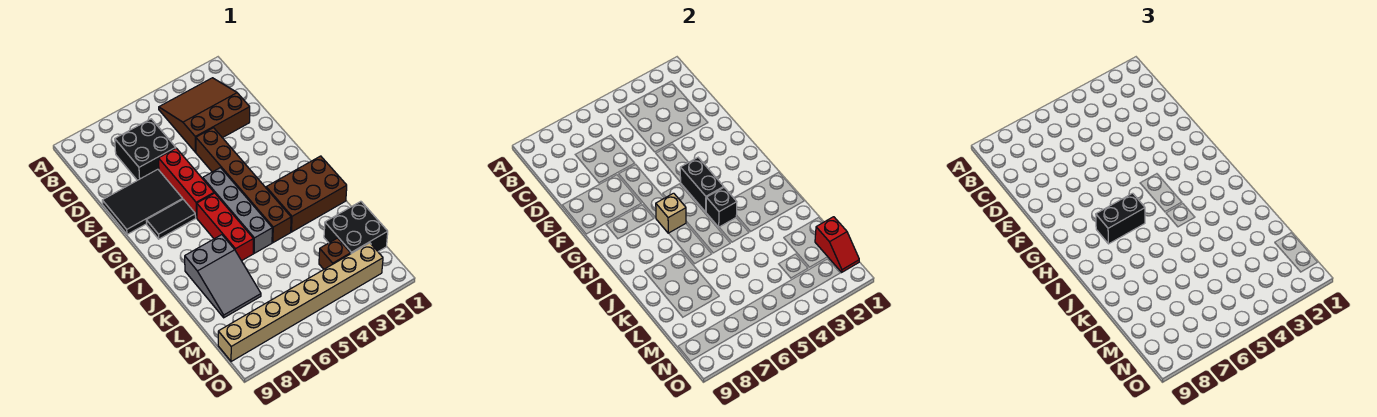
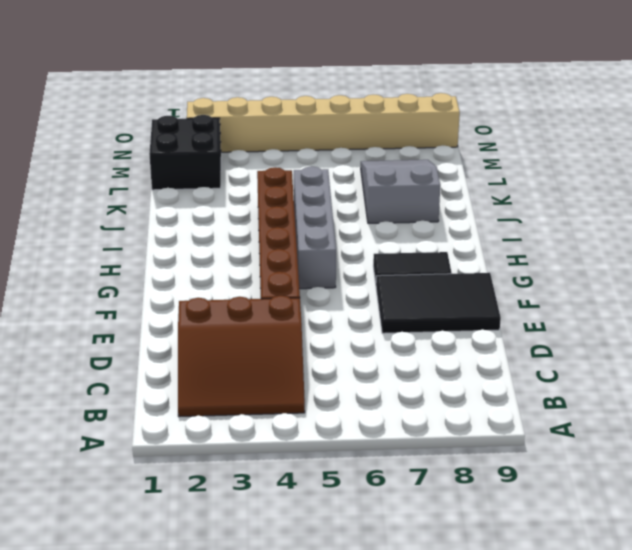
none -> black 2x2 brick [115,119,176,180]
none -> red 1x3 brick [159,148,214,218]
none -> red 1x3 brick [197,193,253,261]

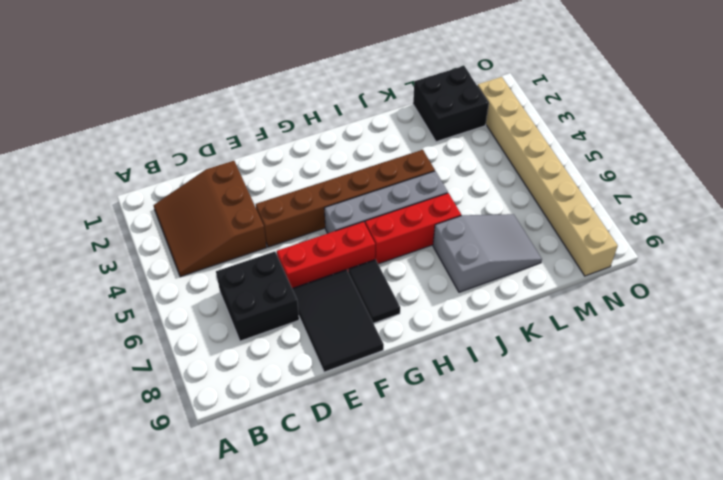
none -> brown 2x3 brick [266,156,347,232]
none -> brown 1x1 brick [319,238,351,269]
none -> black 1x2 brick [680,158,724,212]

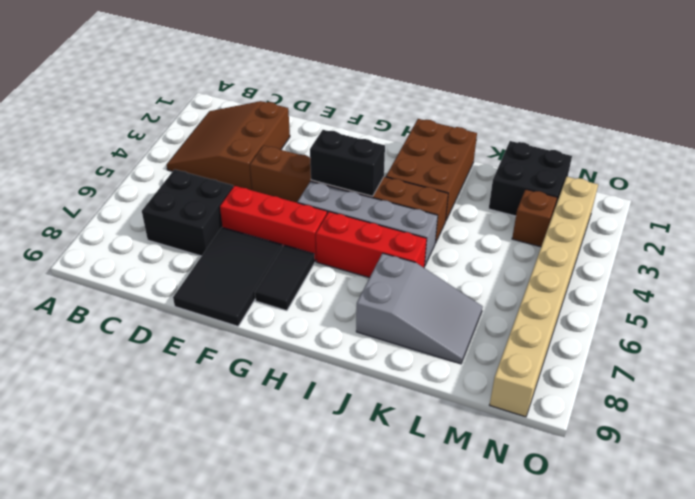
none -> tan 1x1 brick [656,193,686,233]
none -> black 1x1 brick [706,188,737,227]
none -> red 1x2 slope [815,217,859,272]

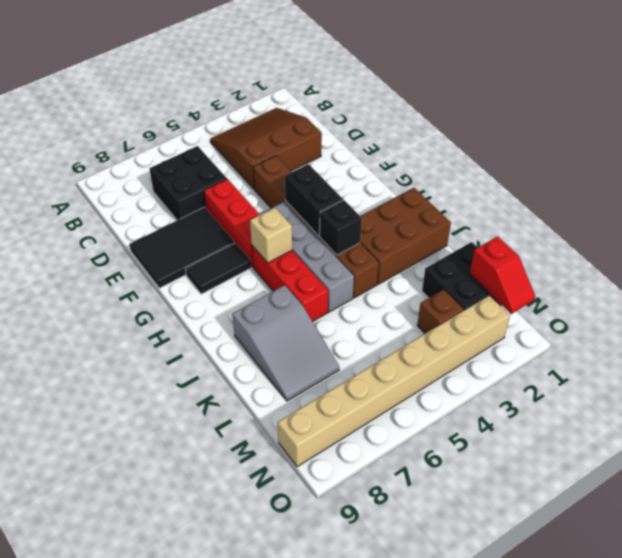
none -> black 1x2 brick [1096,193,1145,244]

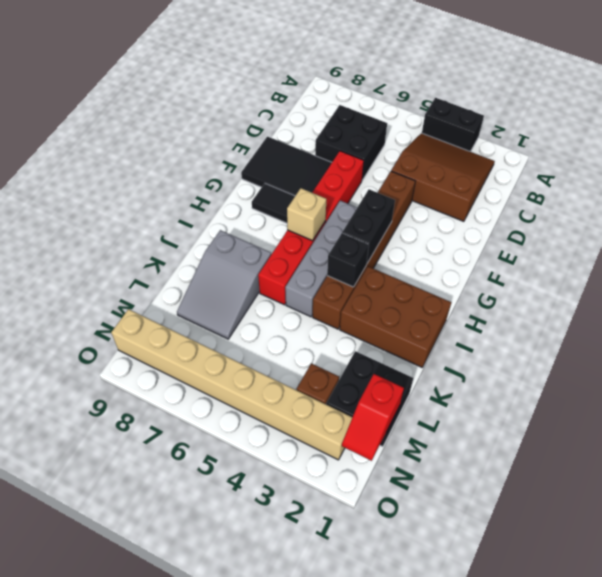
black 1x2 brick [422,98,484,152] -> black 1x2 brick moved to [1096,193,1145,244]

